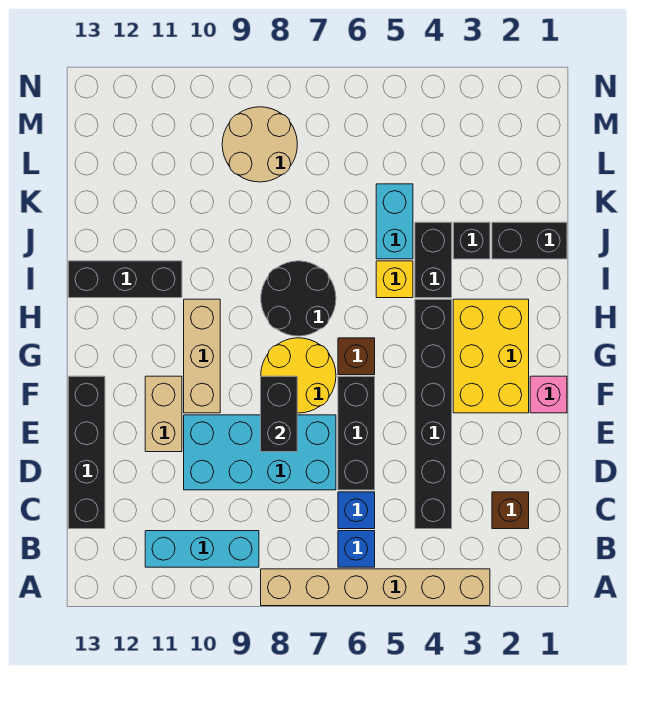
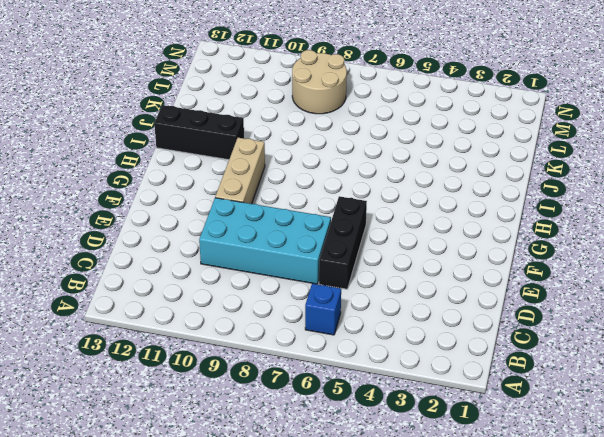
none -> tan 1x6 brick [261,569,490,606]
none -> cyan 1x3 brick [145,531,259,567]
none -> brown 1x1 brick [492,492,529,529]

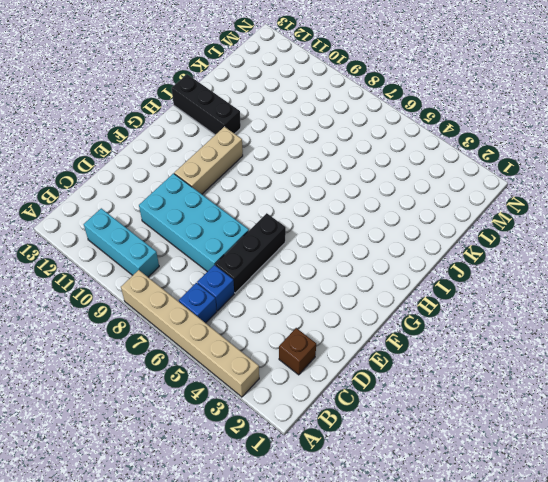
none -> black 1x6 brick [415,299,452,529]
none -> black 1x4 brick [68,376,105,529]
none -> tan 1x2 brick [145,376,182,452]

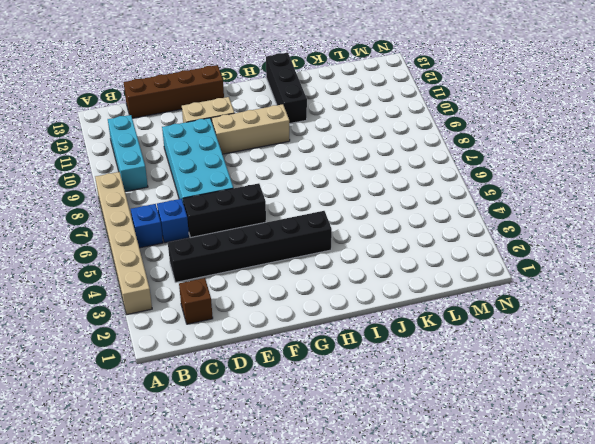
brown 1x4 brick [124,65,224,118] -> black 1x4 brick [68,376,105,529]
none -> pink 1x1 brick [530,376,567,413]
none -> yellow 2x3 brick [453,299,529,413]
none -> yellow 2x2 round brick [261,338,336,413]

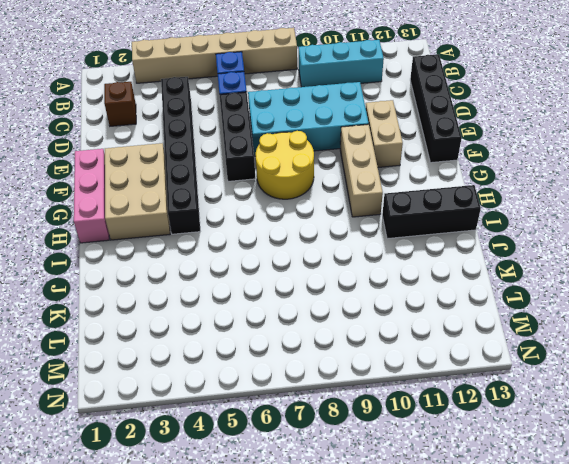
pink 1x3 brick [74,149,109,243] -> pink 1x1 brick [530,376,567,413]
tan 2x3 brick [105,143,170,240] -> yellow 2x3 brick [453,299,529,413]
none -> brown 1x1 brick [338,338,375,375]
none -> black 2x2 round brick [261,261,336,336]
none -> black 1x2 brick [415,222,452,298]

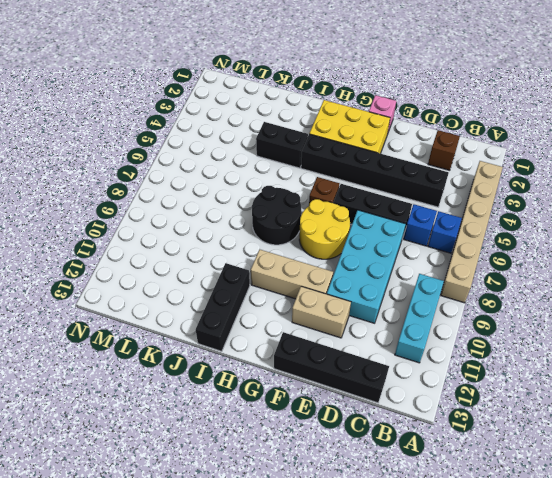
none -> yellow 1x1 brick [376,261,413,298]
none -> black 1x2 brick [492,222,567,259]
none -> black 1x1 brick [453,222,490,259]

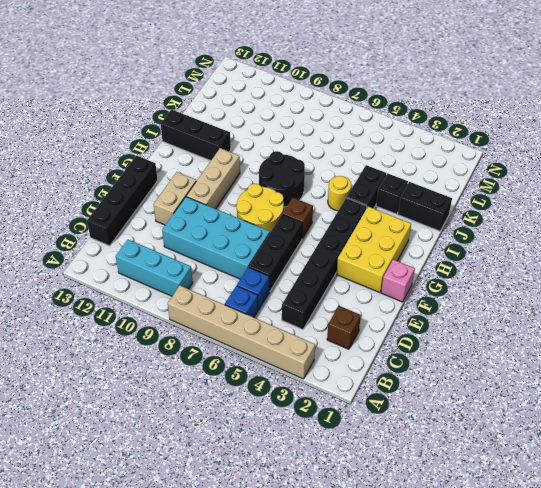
yellow 1x1 round brick [328,176,351,211] -> yellow 1x1 brick [376,261,413,298]
none -> cyan 1x2 brick [376,184,413,259]
none -> tan 2x2 round brick [222,107,297,182]
none -> black 1x2 brick [261,376,297,452]

